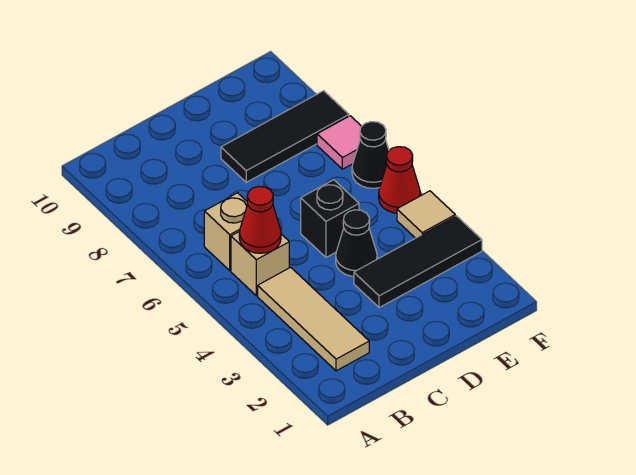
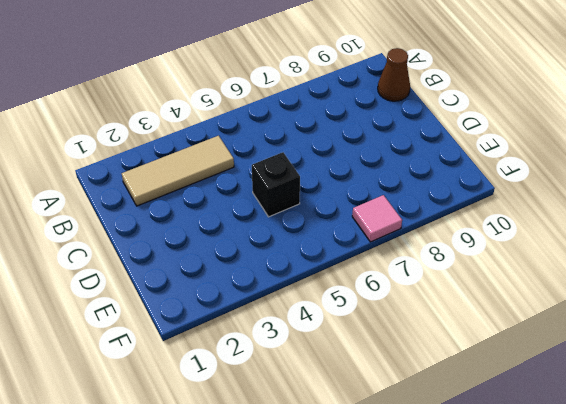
brown 1x1 cone [378,48,410,101] -> none
none -> tan 1x1 brick [231,231,289,296]
none -> tan 1x1 brick [204,193,248,271]
none -> black 1x3 tile [354,216,482,308]

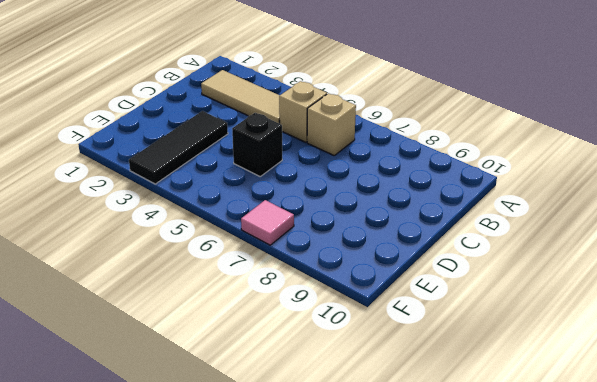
none -> black 1x1 cone [336,210,377,276]
none -> black 1x3 tile [221,91,349,182]
none -> tan 1x1 tile [397,191,455,238]

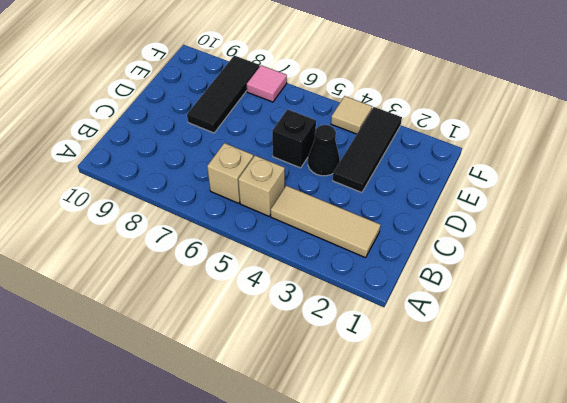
none -> red 1x1 cone [379,147,420,213]
none -> black 1x1 cone [352,122,389,188]
none -> red 1x1 cone [239,186,281,253]

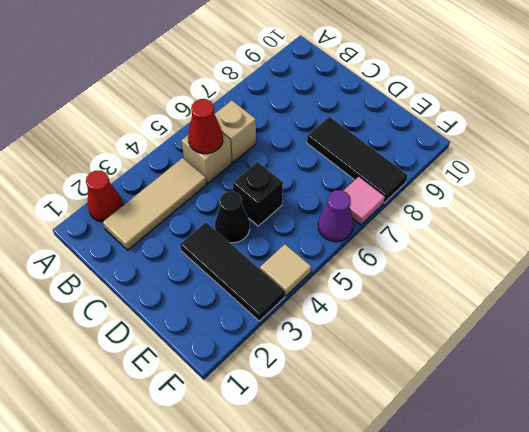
red 1x1 cone [86,171,123,222] -> red 1x1 cone moved to [379,147,420,213]
purple 1x1 cone [318,190,353,242] -> black 1x1 cone [352,122,389,188]

